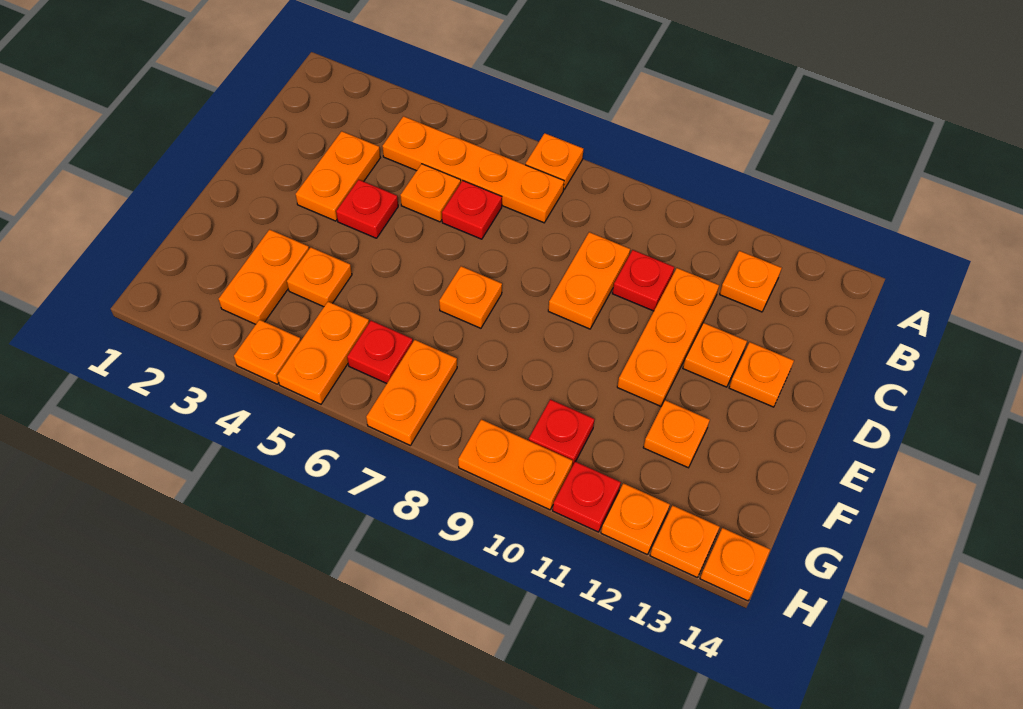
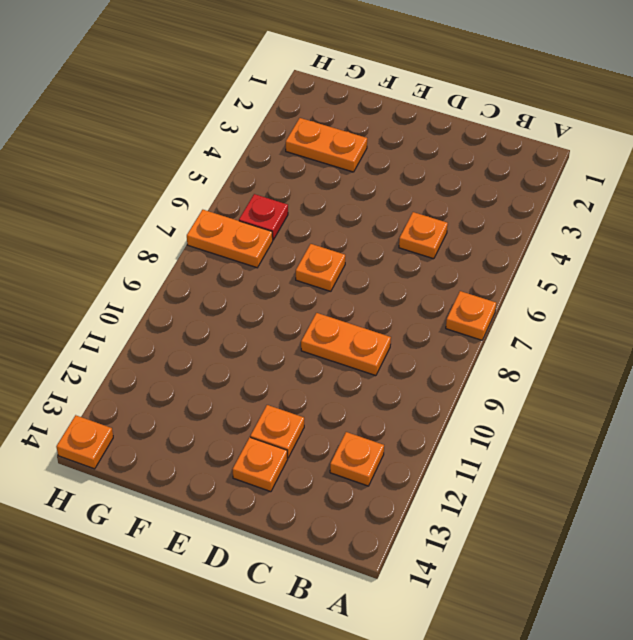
none -> orange 1x4 plate [382,116,564,223]
none -> orange 1x2 plate [296,131,380,221]
none -> red 1x1 plate [442,181,502,239]

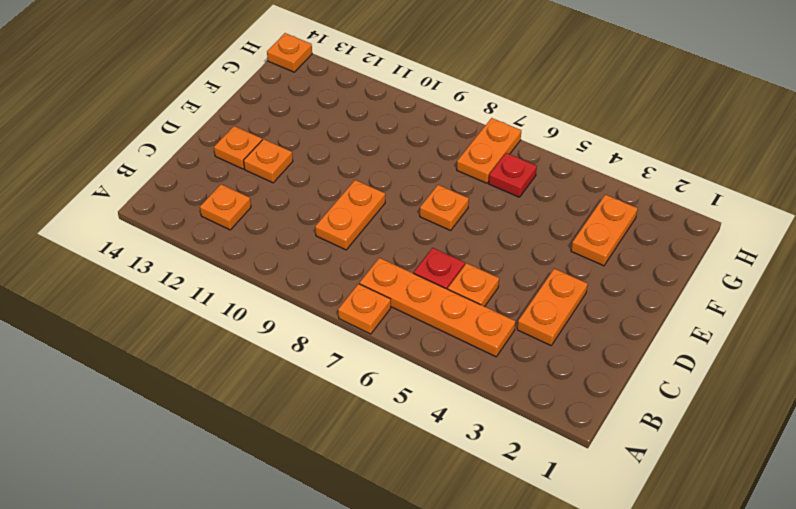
none -> red 1x1 plate [612,250,674,311]
none -> orange 1x3 plate [617,268,719,406]
none -> red 1x1 plate [336,180,398,238]

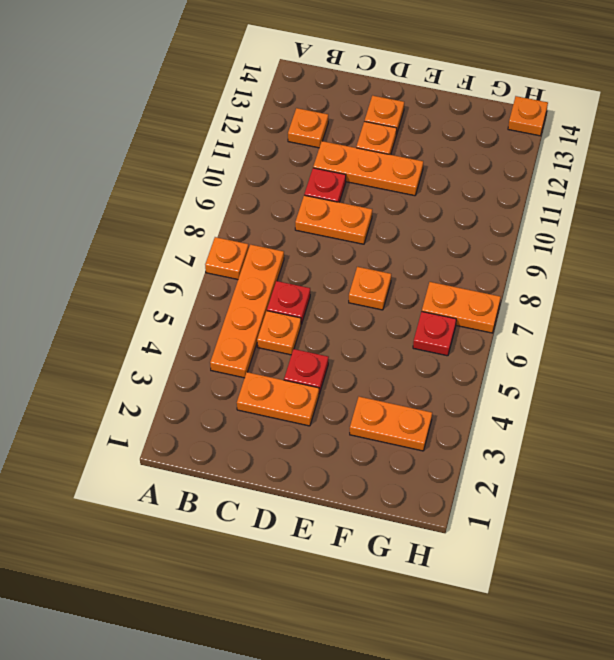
none -> orange 1x1 plate [287,247,352,307]
none -> orange 1x1 plate [643,400,710,468]
none -> orange 1x2 plate [277,302,369,404]

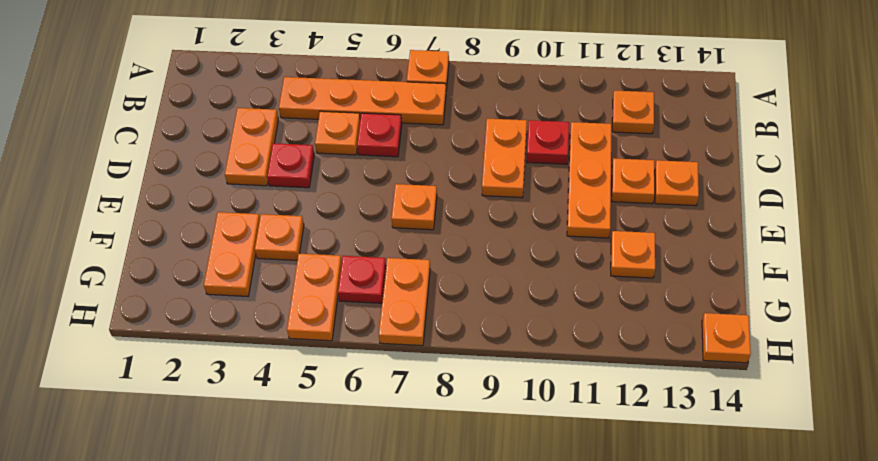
none -> red 1x1 plate [529,399,595,466]
none -> orange 1x1 plate [234,320,301,384]
none -> orange 1x2 plate [458,419,573,510]

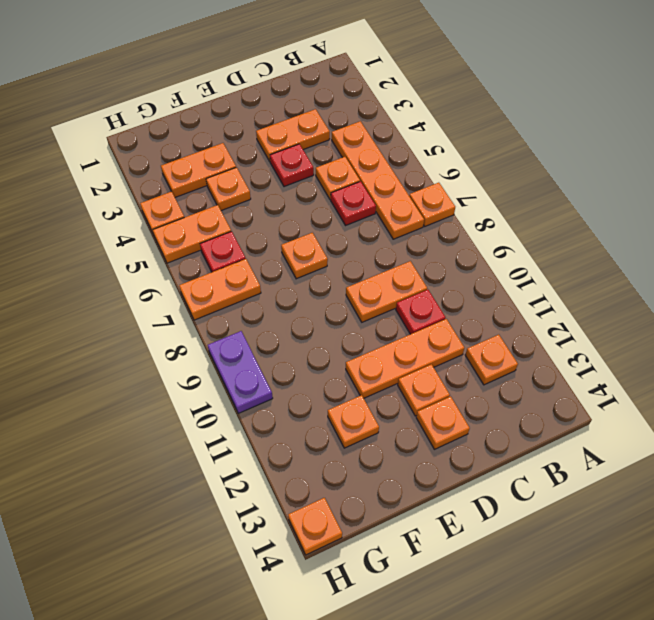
purple 1x2 plate [208,331,273,413] -> orange 1x2 plate [458,419,573,510]
none -> red 1x1 plate [529,399,595,466]
none -> red 1x1 plate [553,462,621,532]
none -> orange 1x1 plate [601,483,670,555]

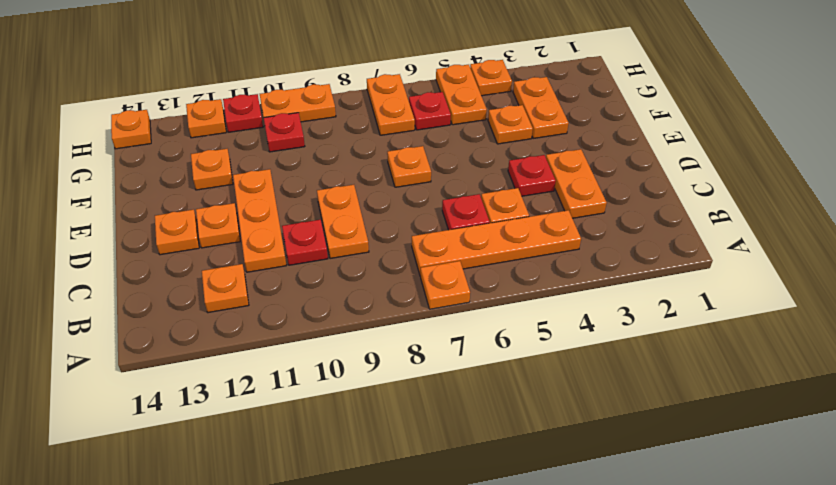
none -> orange 1x1 plate [650,505,719,577]

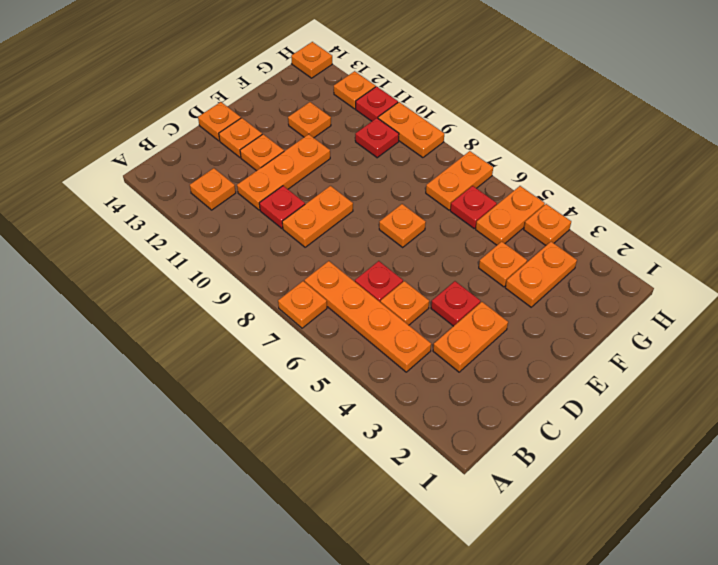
orange 1x1 plate [198,102,241,141] -> orange 1x1 plate moved to [650,505,719,577]

